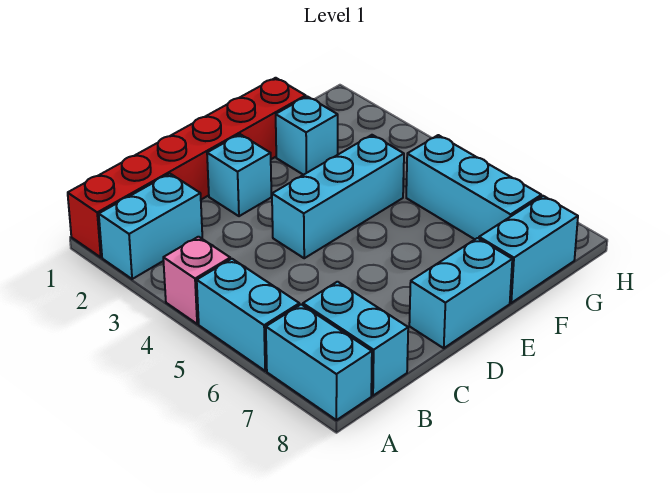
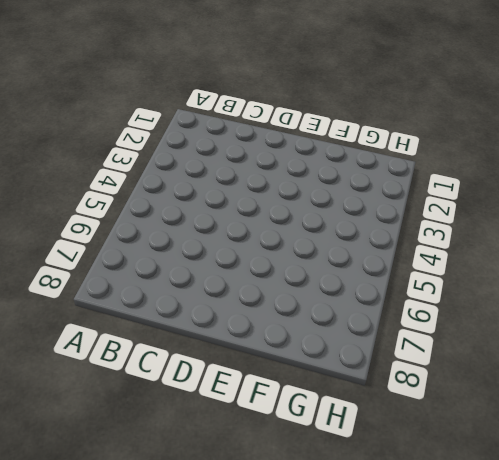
none -> red 1x6 brick [68,78,306,257]
none -> cyan 1x2 brick [99,174,202,279]
none -> pink 1x1 brick [163,237,230,324]

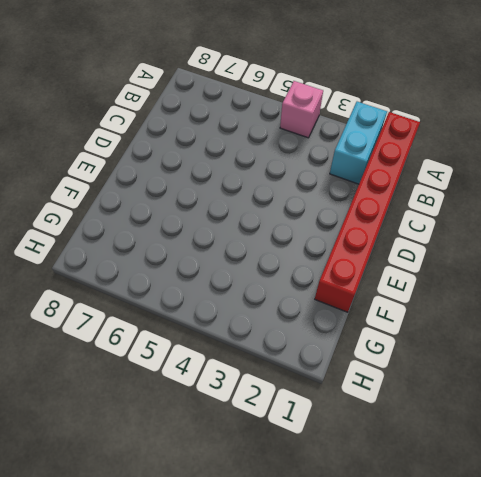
none -> cyan 1x2 brick [197,259,300,371]
none -> cyan 1x2 brick [266,304,372,420]
none -> cyan 1x2 brick [303,282,408,396]

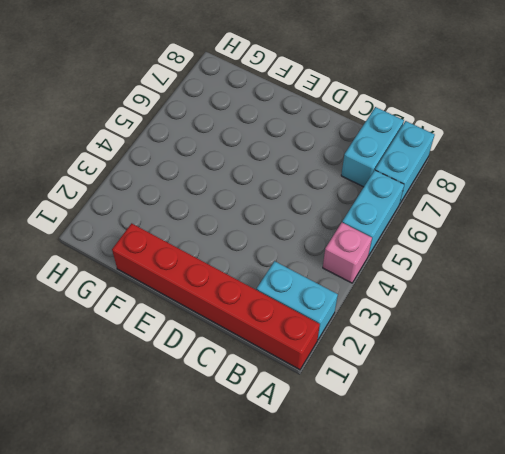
none -> cyan 1x1 brick [207,134,271,216]
none -> cyan 1x3 brick [272,135,404,258]
none -> cyan 1x2 brick [409,238,512,348]

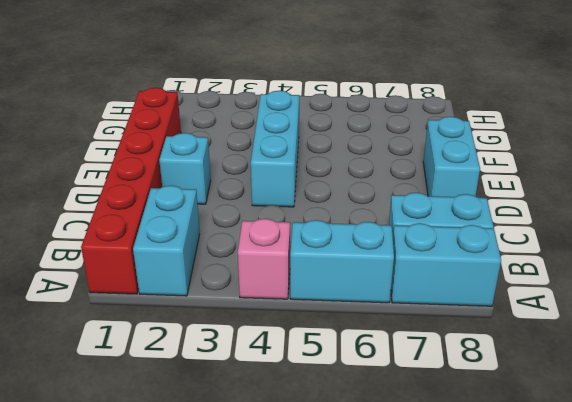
none -> cyan 1x1 brick [276,96,338,175]
none -> cyan 1x2 brick [479,196,578,303]
none -> cyan 1x3 brick [406,135,541,239]

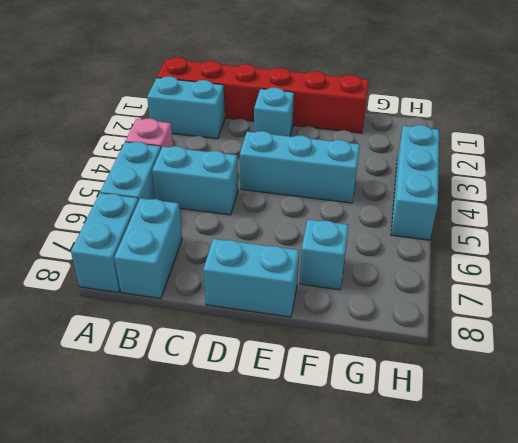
cyan 1x2 brick [152,146,238,215] -> cyan 1x2 brick moved to [479,196,578,303]
cyan 1x1 brick [300,220,349,290] -> cyan 1x1 brick moved to [276,96,338,175]
cyan 1x3 brick [391,125,439,240] -> cyan 1x3 brick moved to [406,135,541,239]

